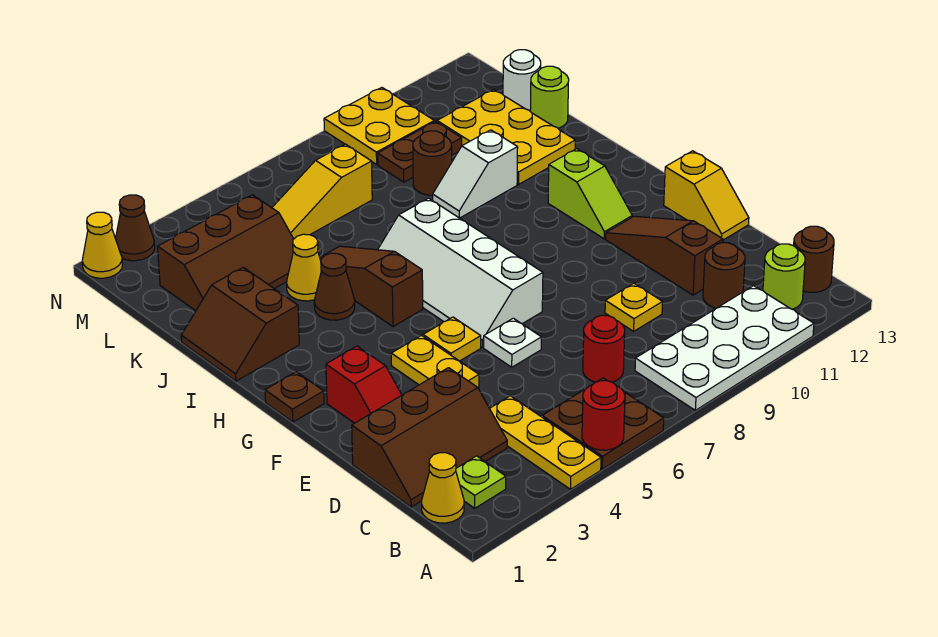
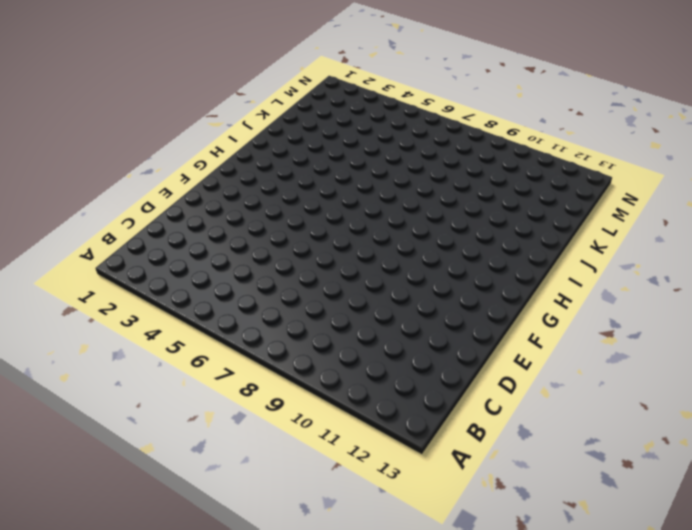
none -> yellow 1x3 plate [490,396,601,489]
none -> brown 2x2 plate [542,378,664,469]
none -> white 2x4 plate [635,286,814,410]
none -> yellow 1x1 cone [422,453,464,523]

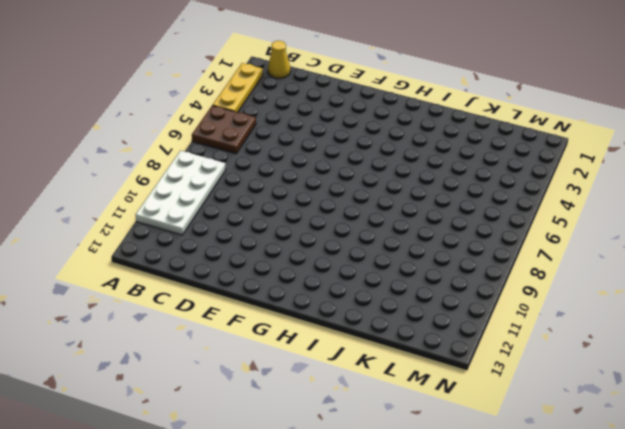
yellow 1x3 plate [213,63,263,112] -> yellow 1x3 plate turned to [490,396,601,489]
none -> lime 1x1 plate [456,456,506,508]
none -> lime 1x1 round brick [763,244,805,309]
none -> brown 1x1 round brick [794,226,834,292]
none -> brown 2x3 slope [352,368,507,507]

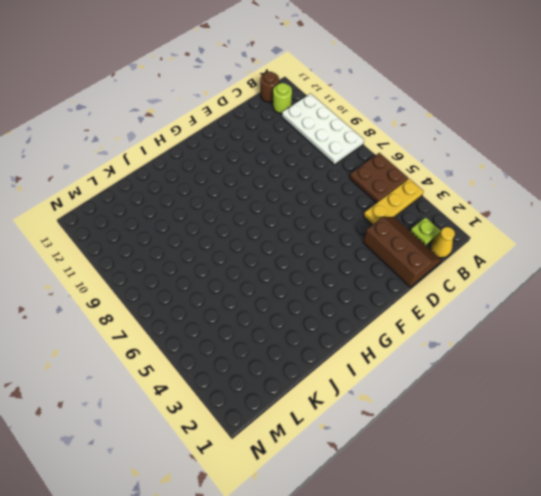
none -> red 1x1 round brick [583,315,625,382]
none -> brown 1x1 round brick [703,243,745,308]
none -> yellow 1x1 plate [605,283,663,331]
none -> brown 1x3 slope [606,216,723,295]

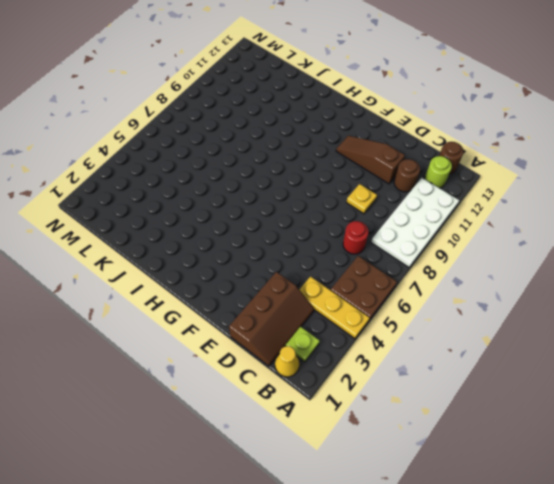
none -> red 1x2 slope [326,346,402,423]
none -> yellow 1x2 plate [391,336,479,388]
none -> white 1x1 plate [484,318,541,367]
none -> yellow 1x2 slope [664,151,749,240]

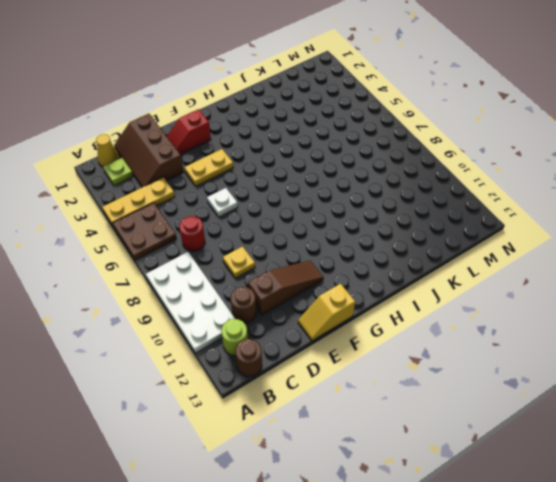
none -> yellow 1x1 plate [423,317,481,361]
none -> white 2x4 slope [378,198,543,347]
none -> brown 1x1 plate [265,372,324,422]
none -> lime 1x2 slope [548,149,632,239]

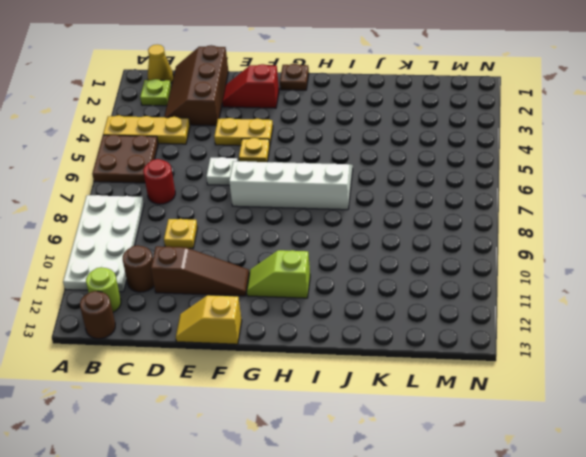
none -> brown 1x3 slope [320,246,423,326]
none -> brown 2x2 slope [181,267,299,381]
none -> brown 1x1 cone [314,253,355,320]
none -> yellow 1x1 cone [287,234,321,301]

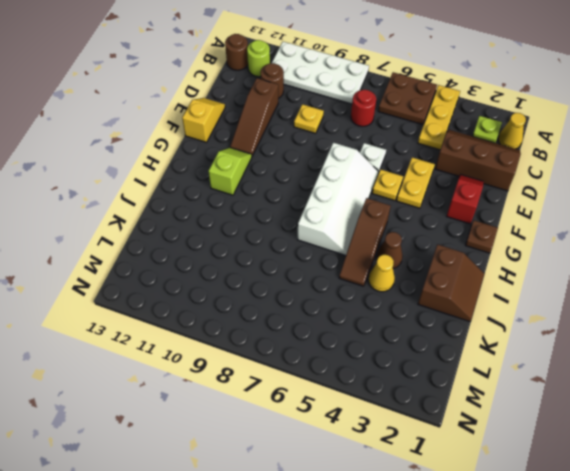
none -> white 1x2 slope [433,130,518,218]
none -> yellow 2x3 plate [437,90,575,184]
none -> brown 2x3 slope [158,195,293,311]
none -> brown 1x1 round brick [413,131,452,195]

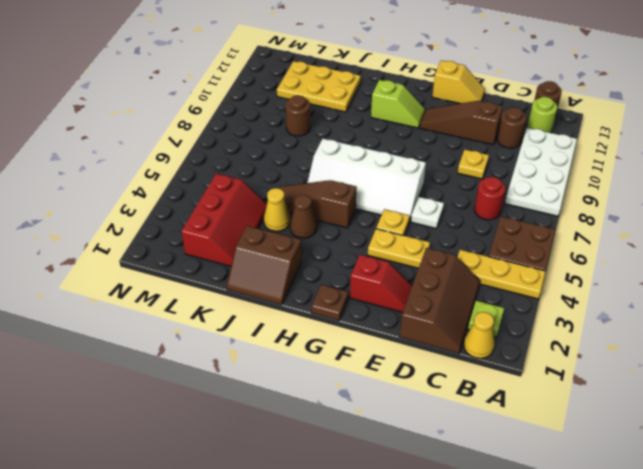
red 2x3 slope [181,174,267,266] -> brown 2x3 slope [158,195,293,311]
none -> white 1x2 slope [433,130,518,218]
none -> lime 1x1 round brick [530,66,569,128]
none -> yellow 1x3 slope [272,144,372,239]
none -> brown 1x2 plate [378,121,462,182]

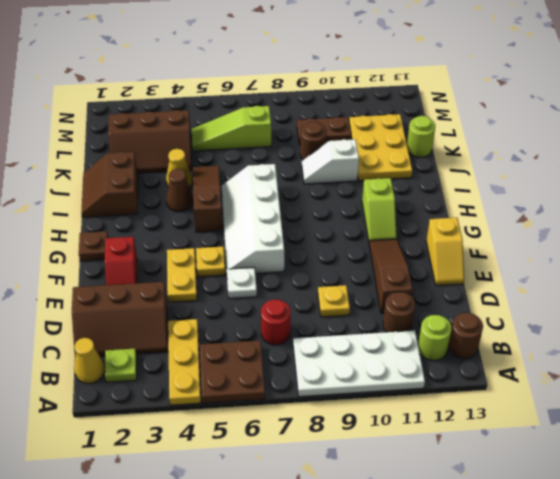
lime 1x3 slope [192,106,271,151] -> yellow 1x3 slope [272,144,372,239]
none -> white 1x1 round brick [503,50,541,111]
none -> yellow 2x2 plate [324,88,434,164]
none -> yellow 1x1 cone [82,212,122,278]
none -> brown 1x1 cone [116,195,155,261]

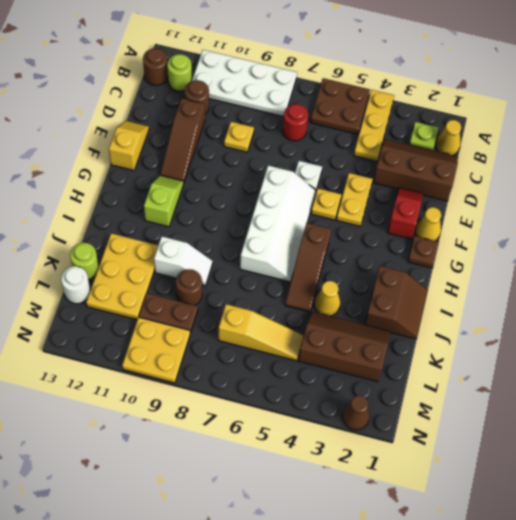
yellow 1x1 cone [415,207,441,241] -> yellow 1x1 cone moved to [82,212,122,278]
none -> brown 1x1 cone [314,253,355,320]
none -> red 1x1 round brick [582,381,625,450]

